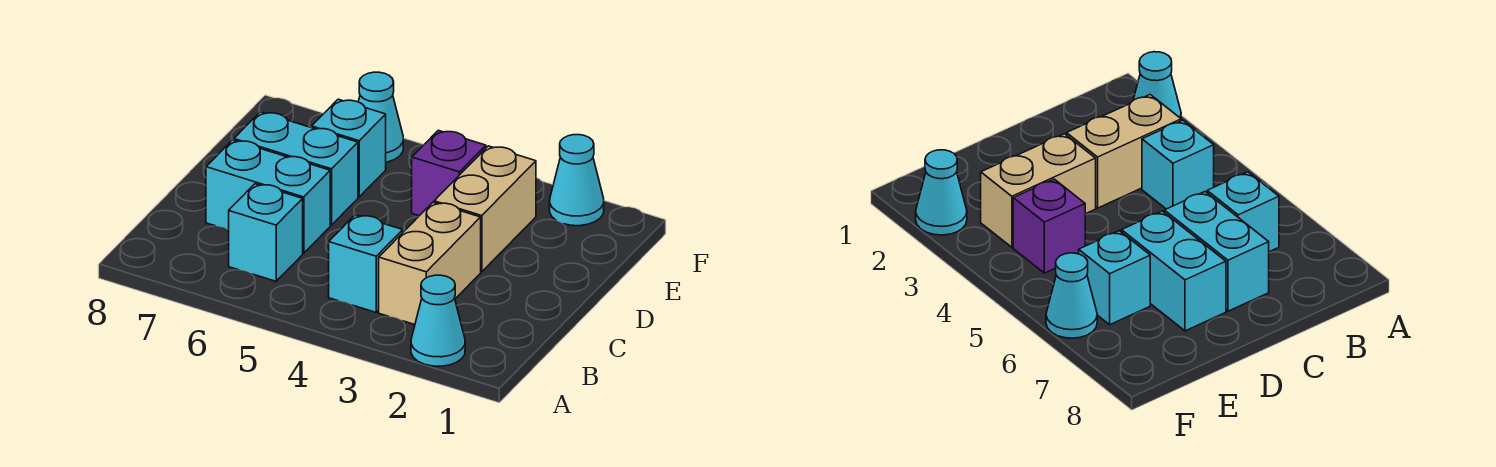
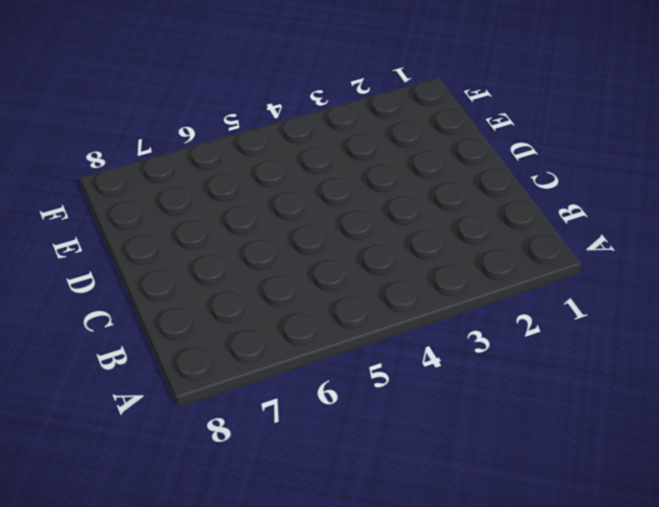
none -> cyan 1x1 cone [411,275,465,366]
none -> tan 1x2 brick [379,202,481,325]

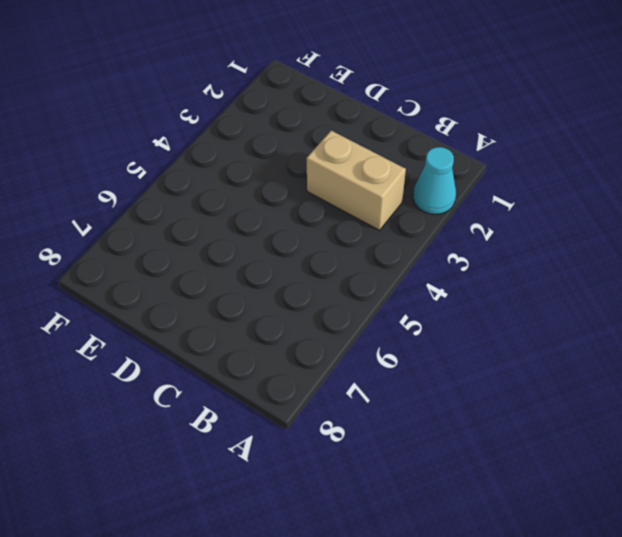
none -> cyan 1x1 brick [329,215,403,312]
none -> cyan 1x1 brick [229,184,303,281]

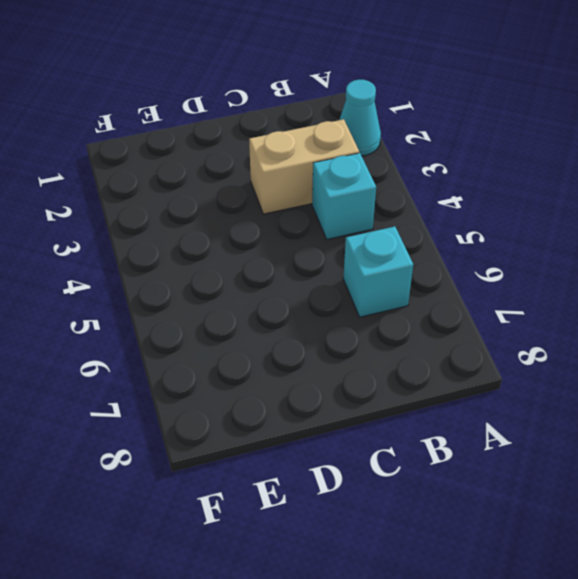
none -> cyan 1x2 brick [206,140,330,253]
none -> tan 1x2 brick [434,146,536,272]

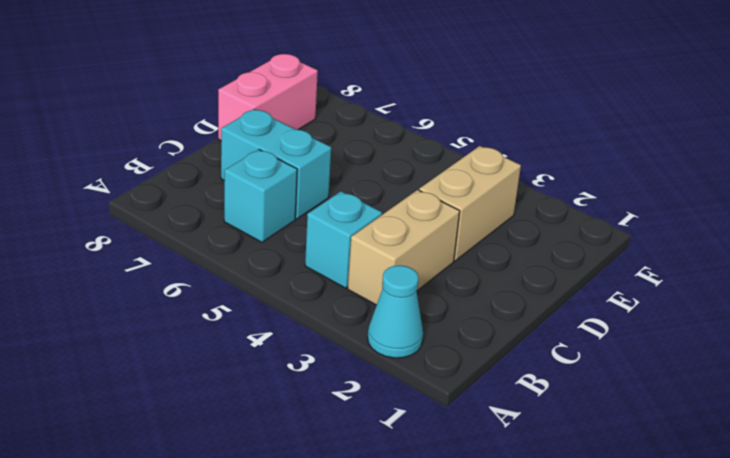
pink 1x2 brick [218,54,318,141] -> none
none -> cyan 1x2 brick [234,112,358,225]
none -> purple 1x1 brick [412,130,486,216]

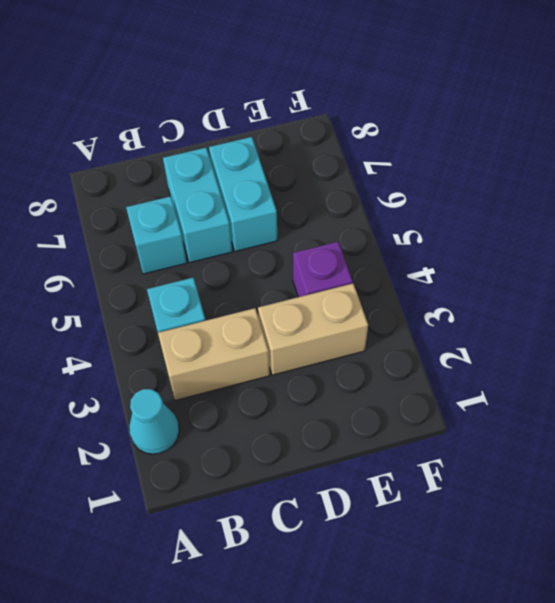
none -> cyan 1x1 brick [312,99,386,197]
none -> cyan 1x1 cone [550,135,604,226]

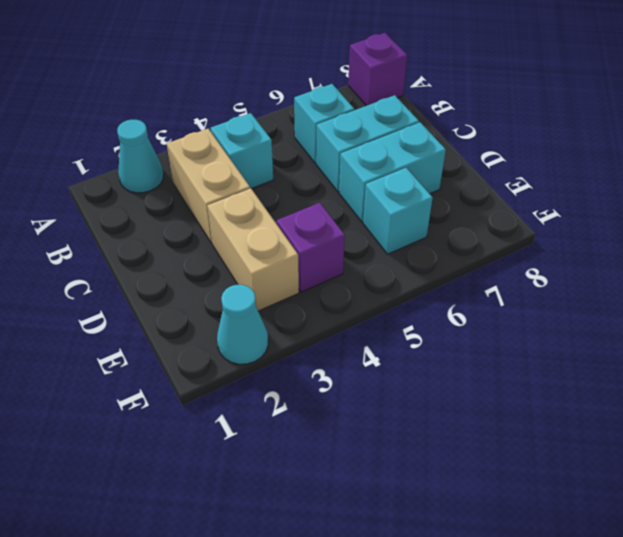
purple 1x1 brick [348,33,407,106] -> none
none -> cyan 1x1 cone [358,72,403,162]

